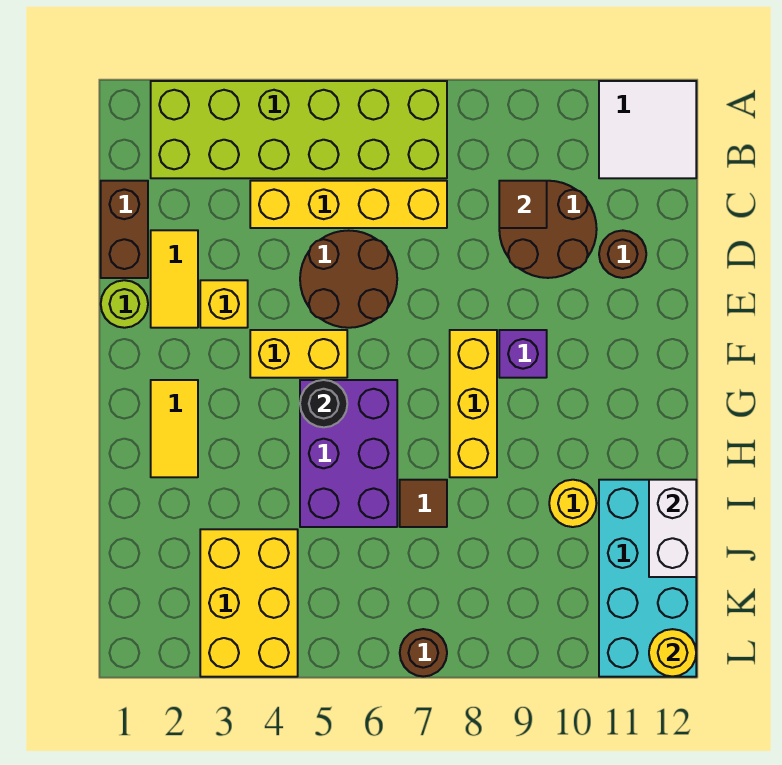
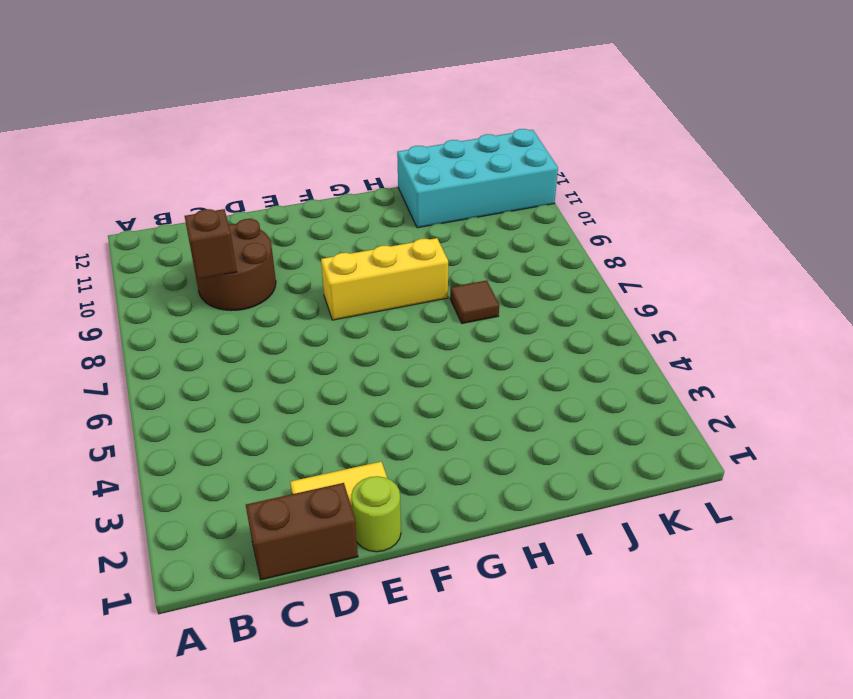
brown 1x1 brick [185,209,237,279] -> brown 1x1 tile [499,181,547,228]
none -> lime 2x6 brick [151,81,447,178]
none -> white 2x2 tile [599,81,696,178]
none -> yellow 1x4 brick [250,181,447,228]

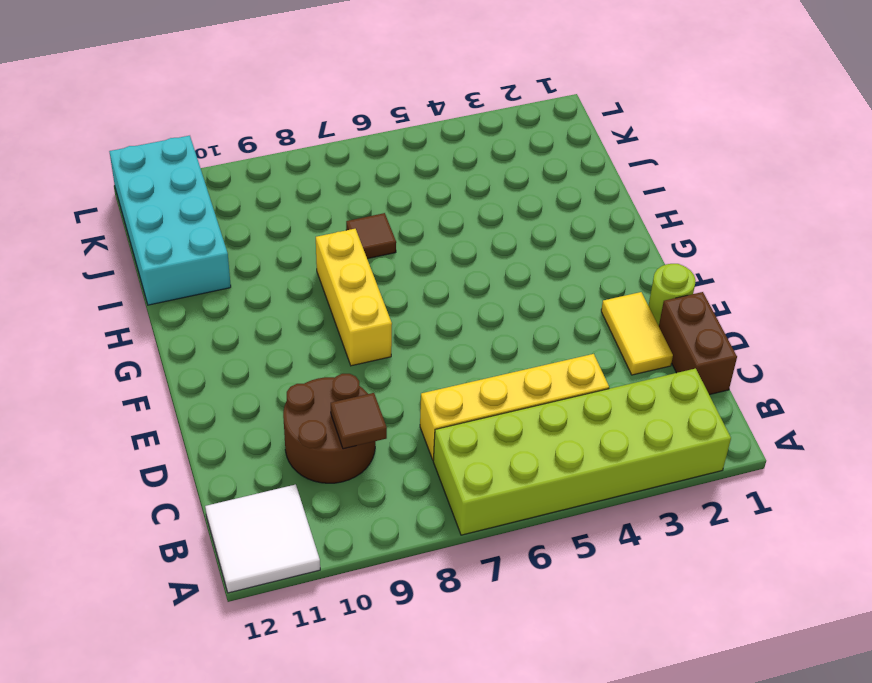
none -> brown 2x2 round brick [300,230,397,328]
none -> brown 1x1 round brick [599,231,646,278]
none -> yellow 1x1 brick [200,280,248,328]

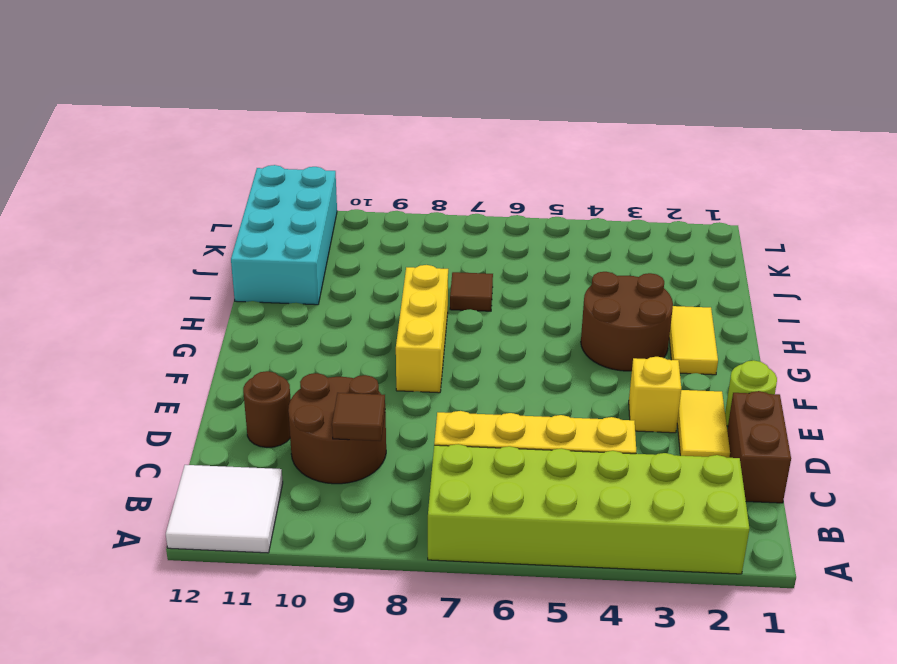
brown 2x2 round brick [581,272,673,371] -> brown 2x2 round brick moved to [300,230,397,328]
none -> yellow 1x2 brick [250,330,347,378]
none -> purple 1x1 brick [499,330,547,378]
none -> purple 2x3 brick [300,380,397,527]

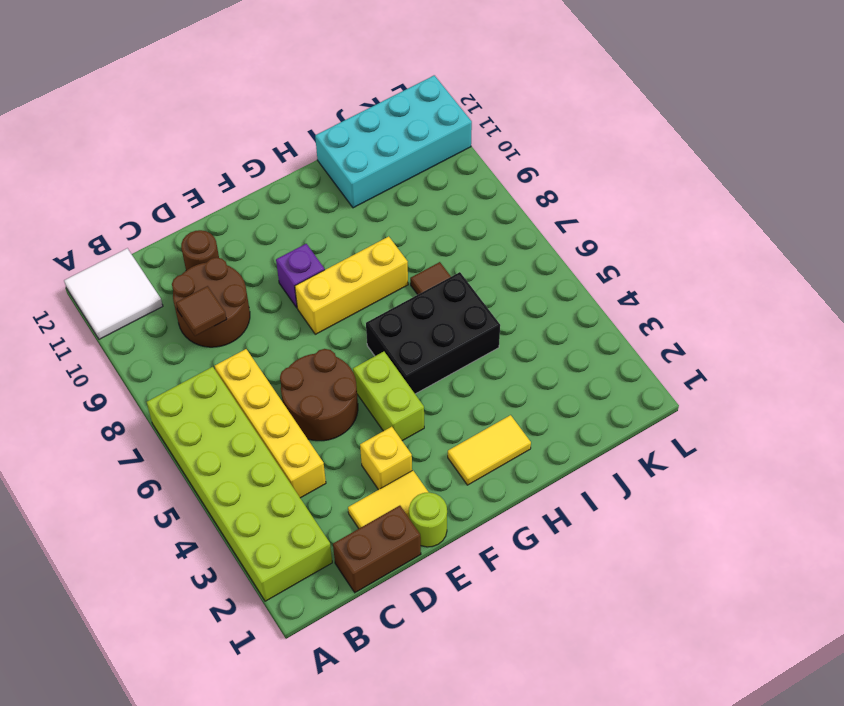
lime 1x2 brick [353,352,424,441] -> yellow 1x2 brick [250,330,347,378]
black 2x3 brick [366,272,500,394] -> purple 2x3 brick [300,380,397,527]
none -> yellow 1x1 round brick [549,480,597,527]
none -> yellow 2x3 brick [200,529,298,677]
none -> brown 1x1 round brick [400,629,447,677]

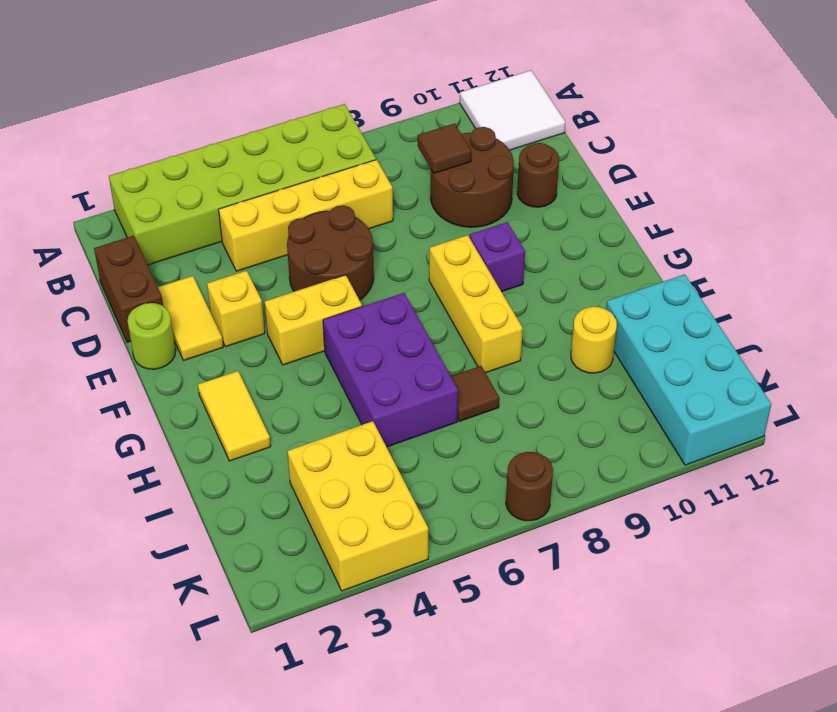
none -> black 1x1 round brick [300,380,347,427]
none -> white 1x2 brick [649,480,696,577]
none -> yellow 1x1 round brick [649,629,696,677]

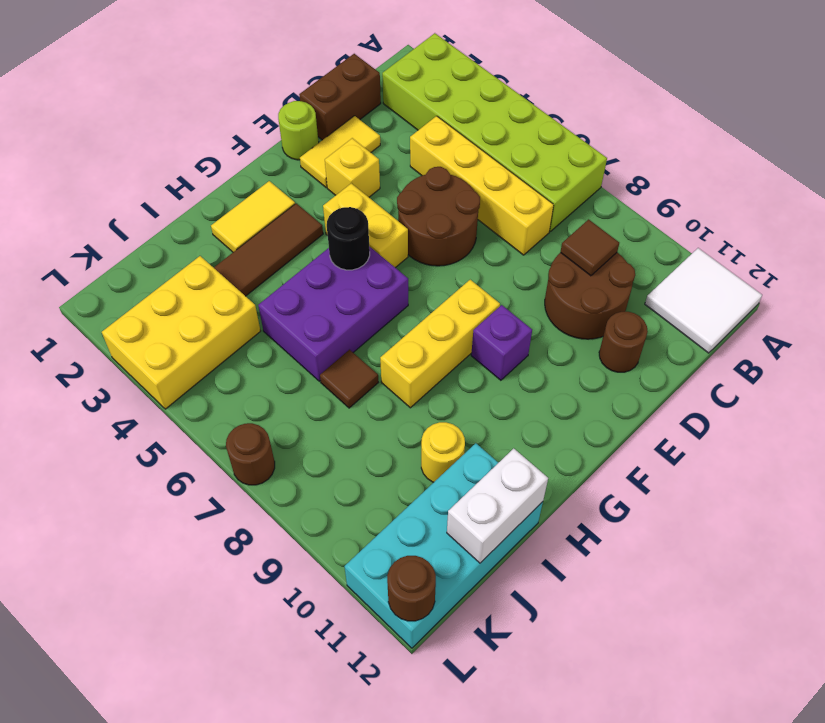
brown 1x3 tile [214,204,323,296] -> none
brown 1x1 round brick [387,556,436,621] -> yellow 1x1 round brick [649,629,696,677]

